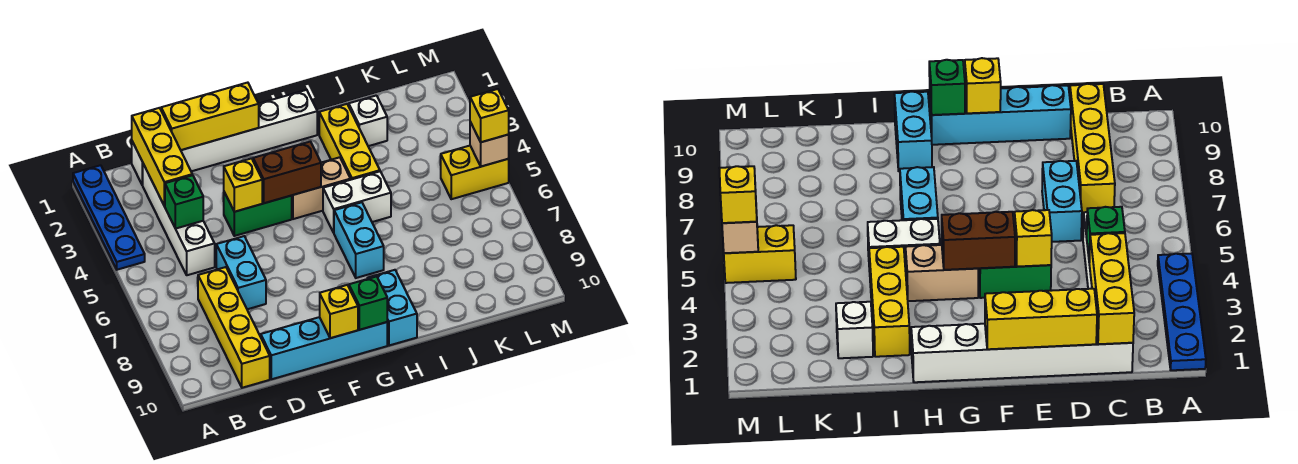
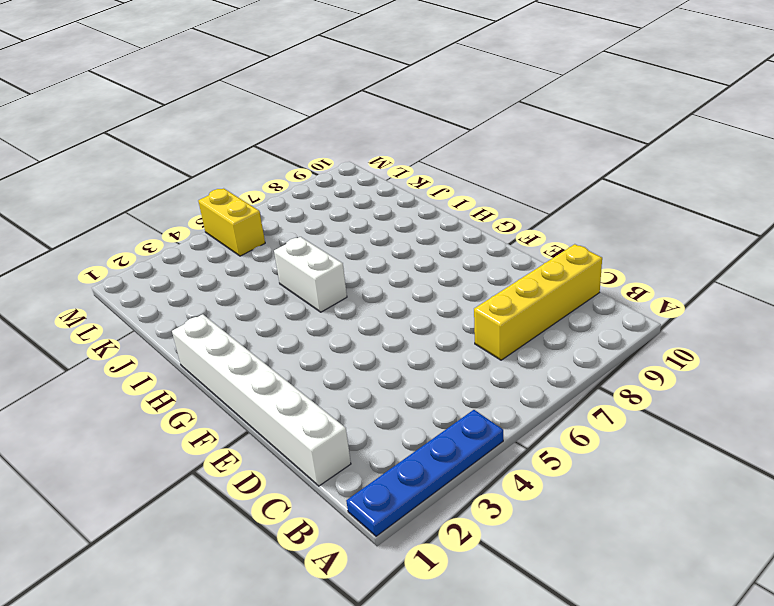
none -> white 1x4 brick [143,164,215,275]
none -> cyan 1x2 brick [216,236,266,309]
none -> cyan 1x4 brick [261,317,387,379]

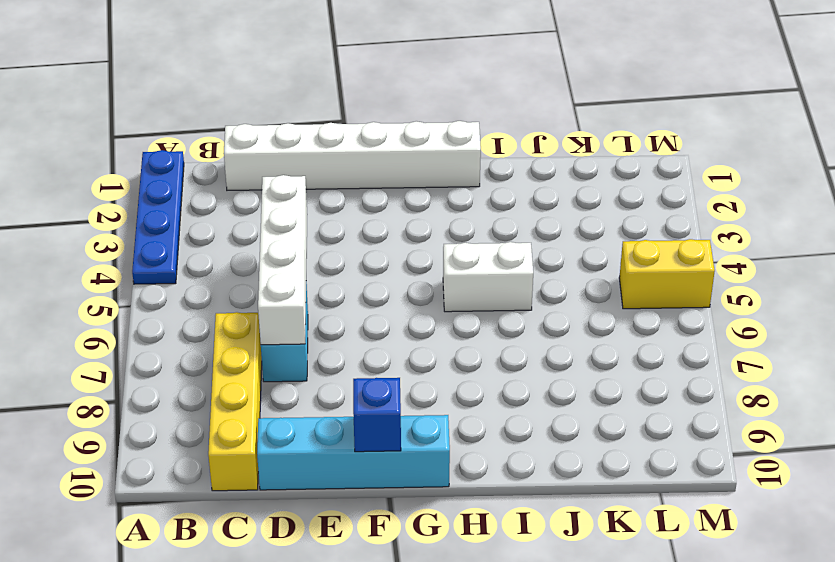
white 1x4 brick [258,175,307,345] -> white 1x4 brick moved to [143,164,215,275]
blue 1x1 brick [353,378,401,452] -> yellow 1x1 brick [320,285,358,338]
none -> green 1x2 brick [224,192,292,236]
none -> tan 1x2 brick [292,157,351,219]
none -> cyan 1x2 brick [334,202,384,278]

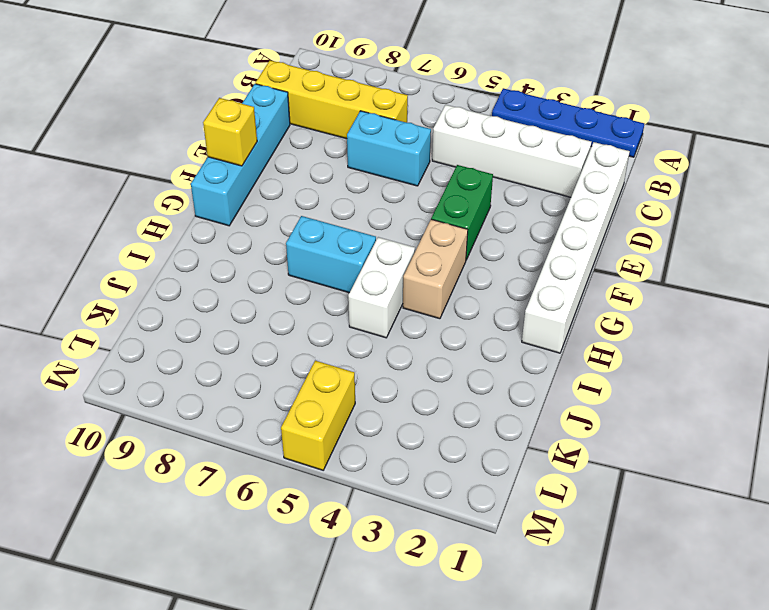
none -> cyan 1x2 brick [367,270,417,346]
none -> yellow 1x3 brick [319,104,380,180]
none -> white 1x1 brick [349,95,387,146]

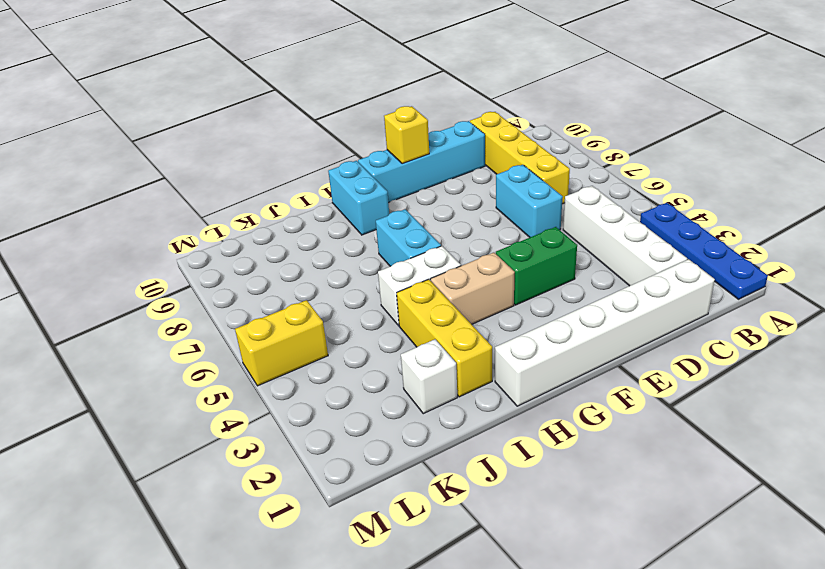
none -> yellow 1x3 brick [132,108,192,206]
none -> green 1x1 brick [165,175,203,229]
none -> yellow 1x3 brick [161,83,259,150]

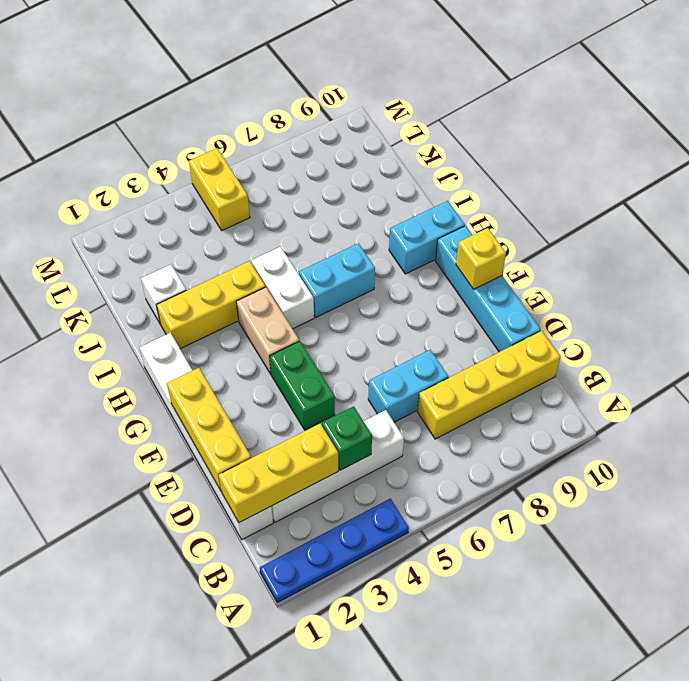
none -> yellow 1x1 brick [224,158,262,212]
none -> brown 1x2 brick [253,142,321,203]
none -> green 1x1 brick [349,276,387,330]

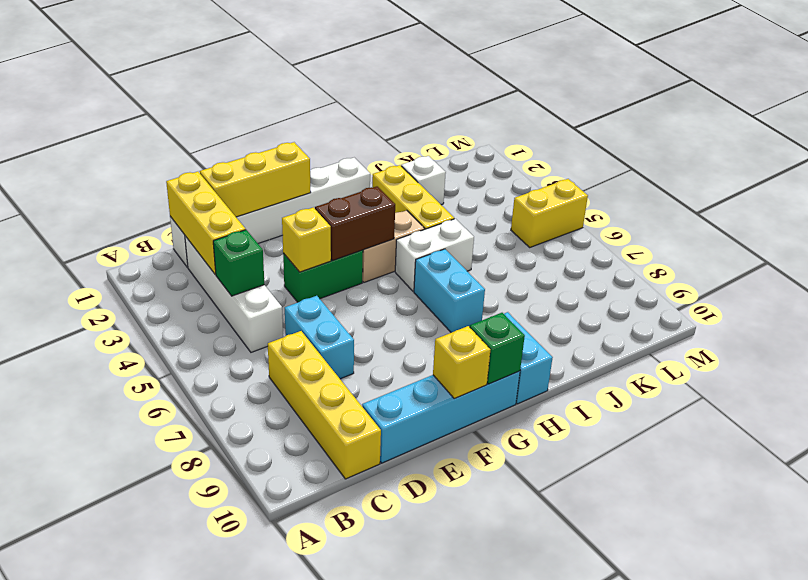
none -> blue 1x4 plate [73,165,145,270]
none -> tan 1x1 brick [470,122,509,166]
none -> yellow 1x1 brick [470,89,509,142]

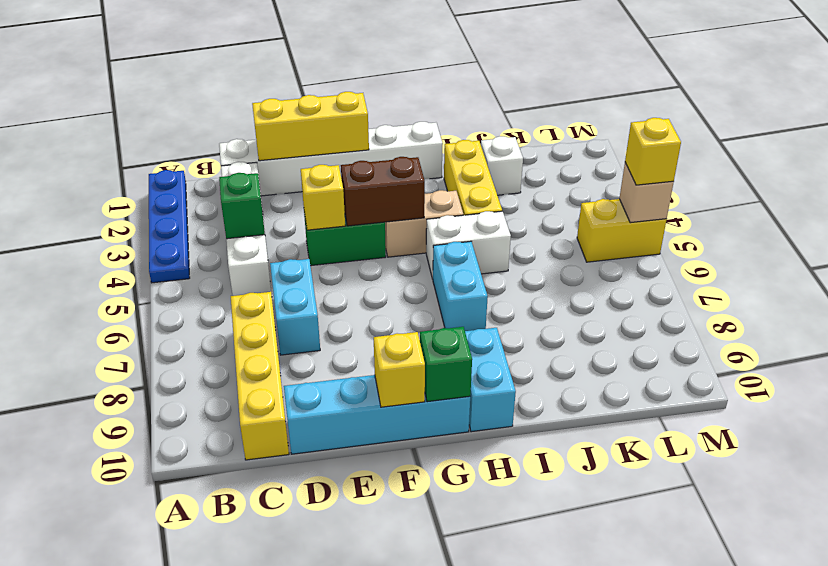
none -> yellow 1x3 brick [132,108,192,206]

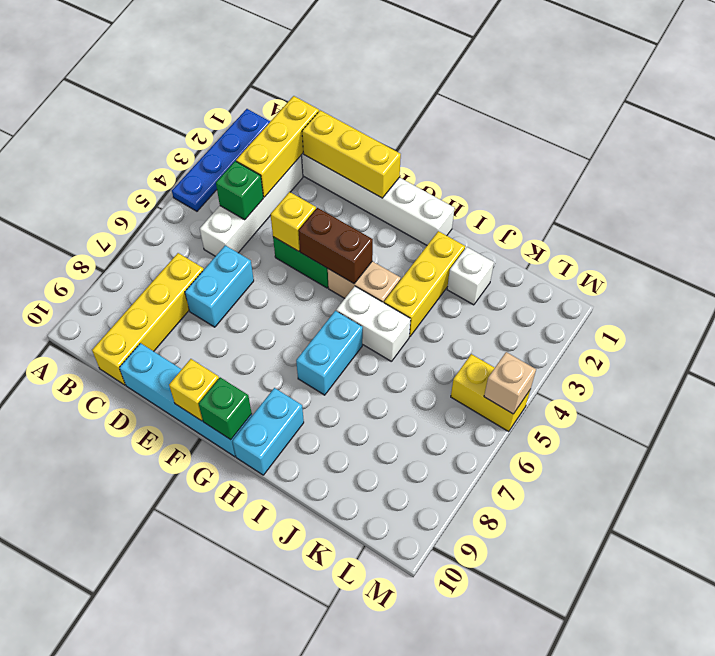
none -> yellow 1x1 brick [470,89,509,142]

